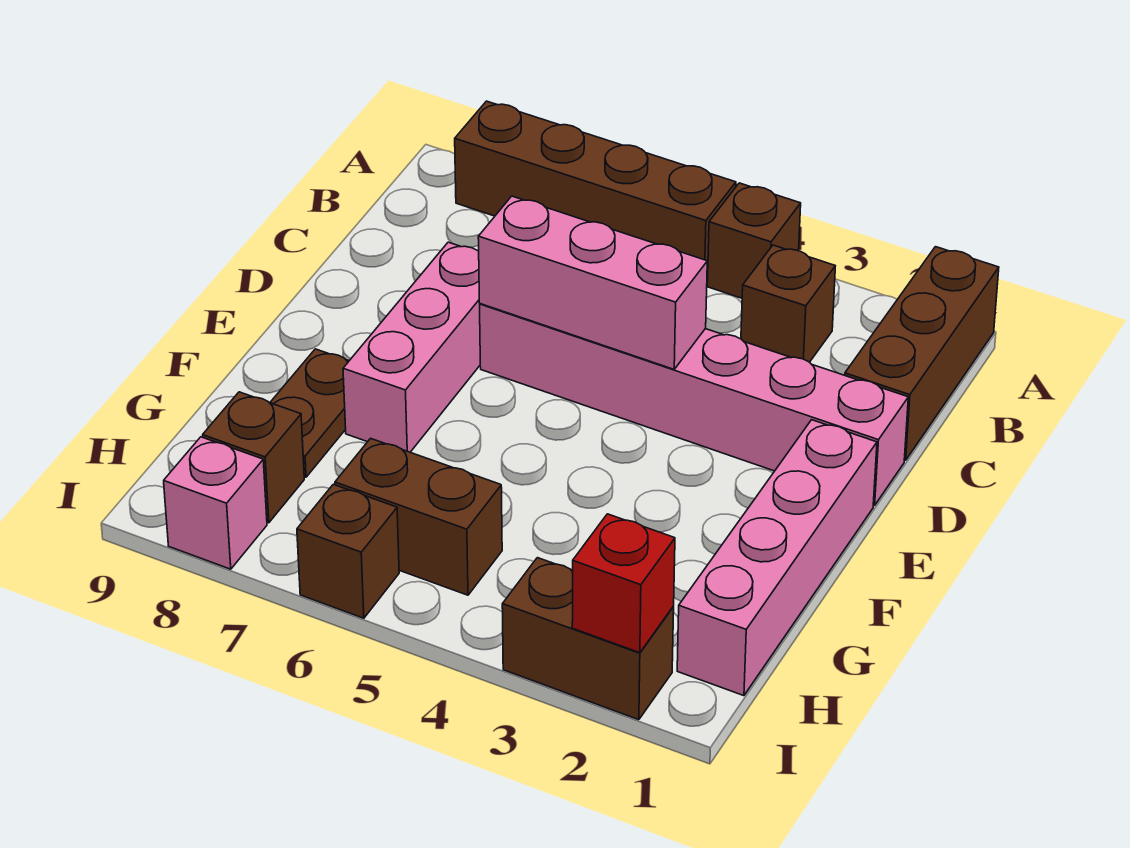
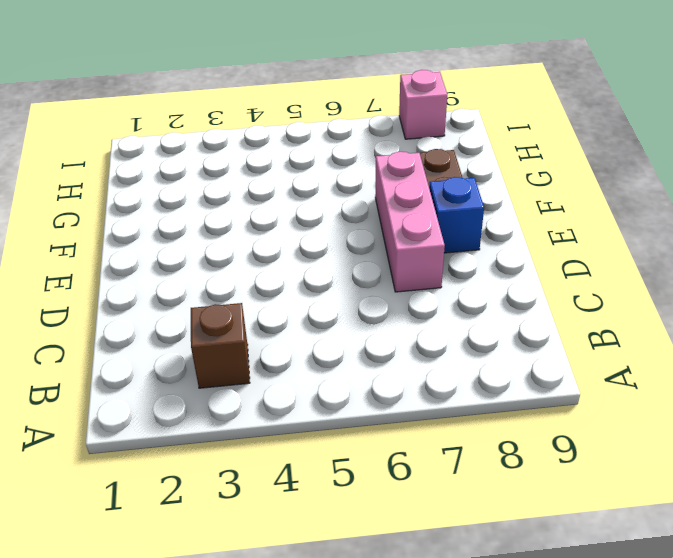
blue 1x1 brick [429,177,484,253] -> none
none -> brown 1x3 brick [845,247,999,460]
none -> brown 1x1 brick [707,183,801,298]
none -> brown 1x4 brick [455,101,736,282]

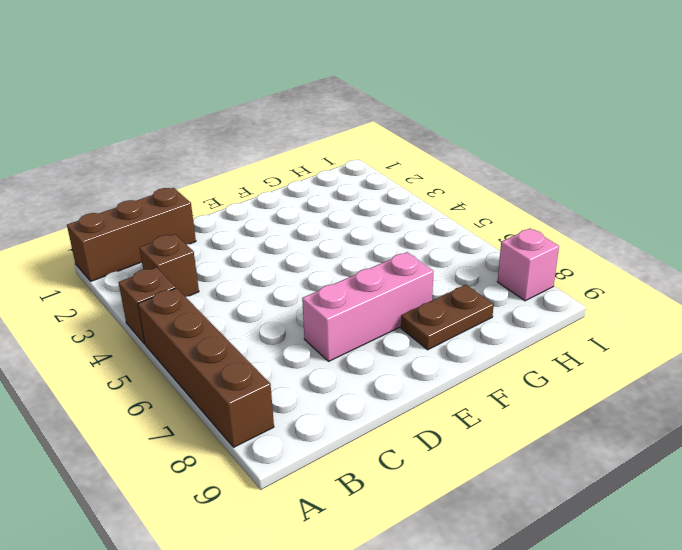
none -> pink 1x6 brick [480,304,908,505]
none -> pink 1x4 brick [677,420,877,696]
none -> brown 1x2 brick [335,438,502,595]

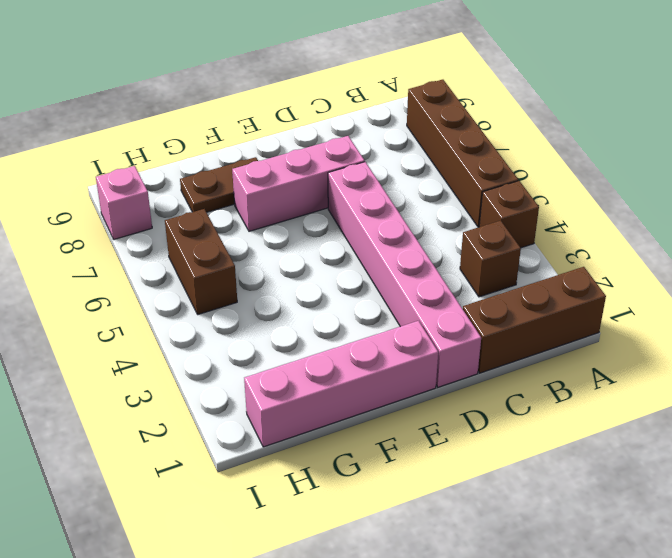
none -> brown 1x1 brick [203,392,304,523]
none -> brown 1x2 brick [502,558,674,720]
none -> brown 1x1 brick [297,484,399,618]

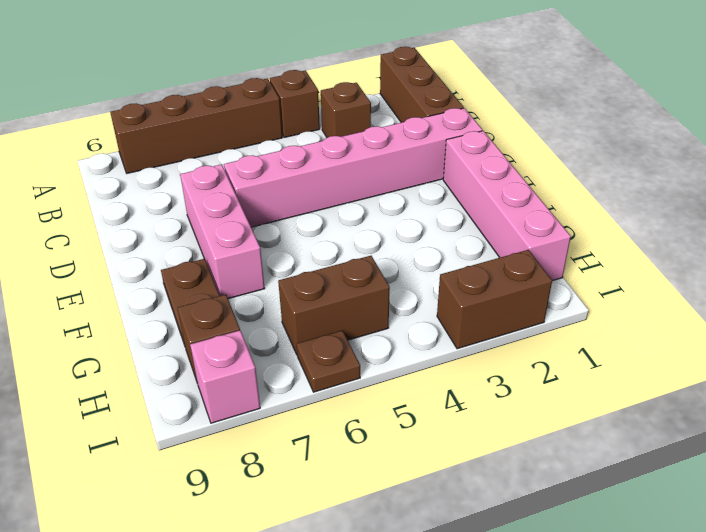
brown 1x1 plate [297,330,360,392] -> brown 1x1 brick [297,484,399,618]
none -> pink 1x3 brick [478,196,707,369]
none -> red 1x1 brick [572,514,675,653]

